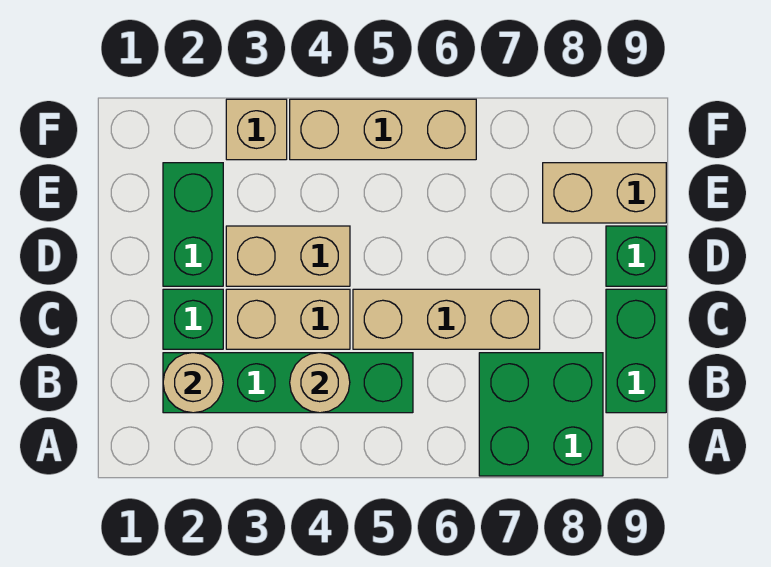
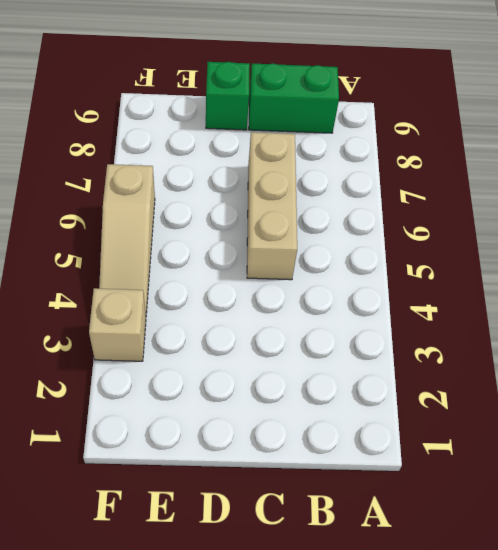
tan 1x3 slope [99,164,155,313] -> tan 1x3 brick [290,99,476,160]
none -> green 2x2 brick [479,353,603,476]
none -> green 1x4 brick [163,353,413,413]
none -> green 1x1 brick [163,289,223,349]

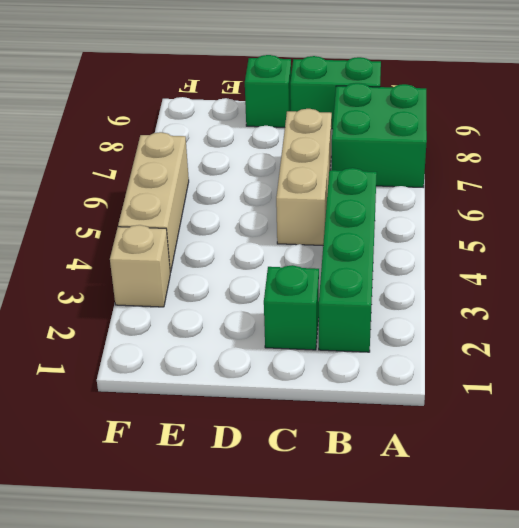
none -> tan 1x2 brick [226,289,350,349]
none -> green 1x2 brick [163,163,223,286]
none -> tan 1x2 brick [226,226,350,286]

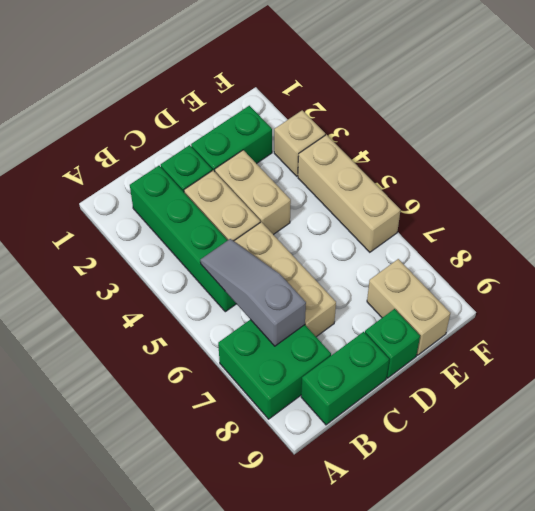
grey 1x3 slope [200,239,306,346] -> none
none -> tan 1x1 round brick [163,353,223,413]
none -> tan 1x1 round brick [290,353,350,413]

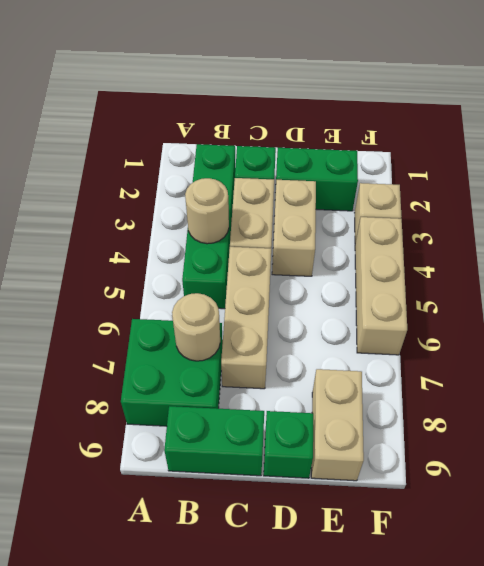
tan 1x1 round brick [172,293,220,361] -> tan 1x1 round brick moved to [163,353,223,413]

